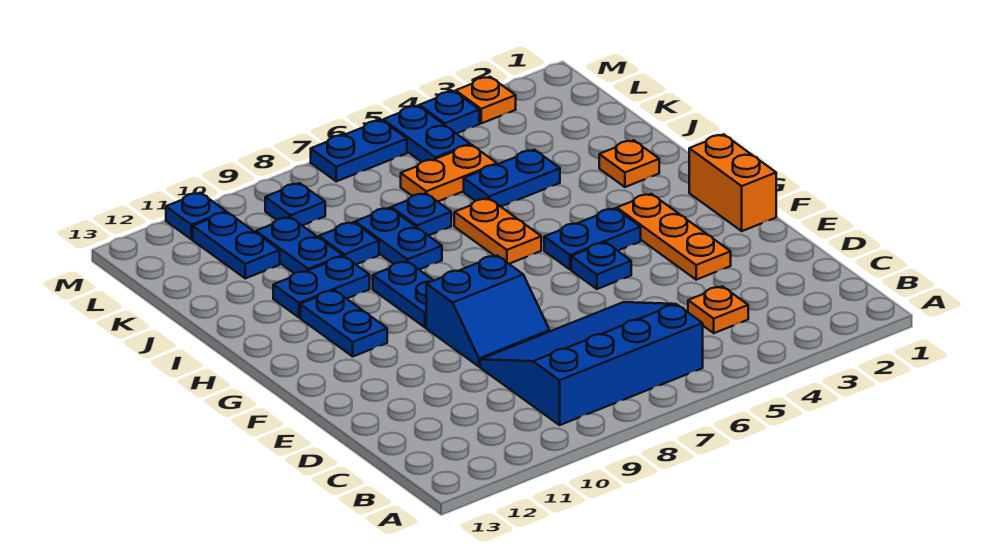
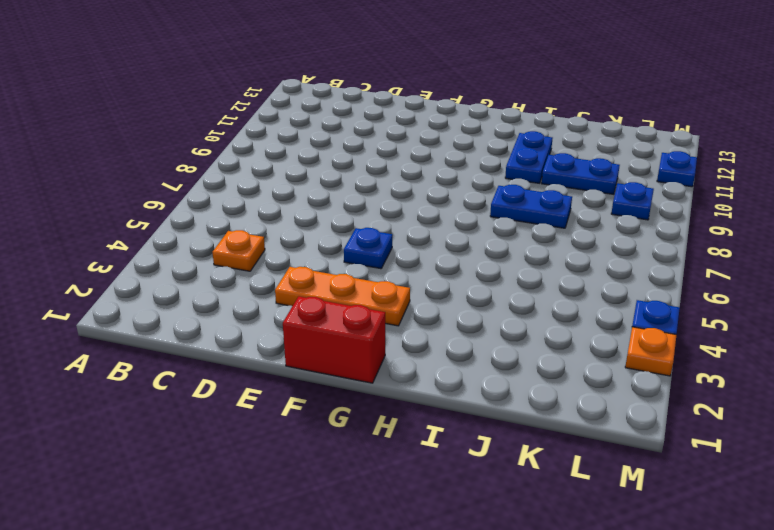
red 1x2 brick [283,296,385,383] -> orange 1x2 brick [689,134,776,231]
none -> blue 3x4 slope [480,302,703,425]
none -> blue 2x2 slope [426,256,550,367]
none -> blue 1x2 plate [544,208,641,270]

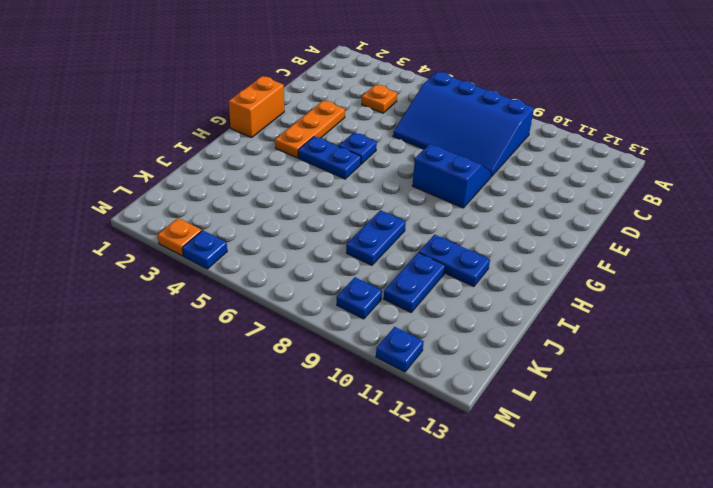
none -> blue 1x2 plate [373,261,434,328]
none -> blue 1x2 plate [300,290,387,356]
none -> orange 1x2 plate [454,198,541,264]

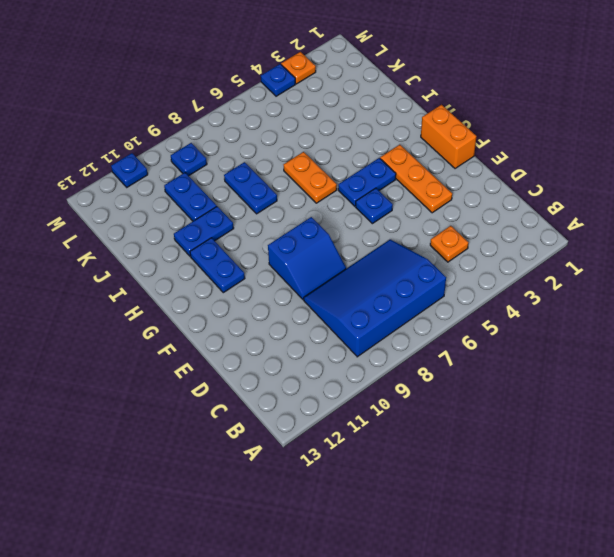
none -> blue 1x2 plate [373,261,434,328]
none -> orange 1x1 plate [599,140,659,187]
none -> blue 1x2 plate [464,150,560,207]

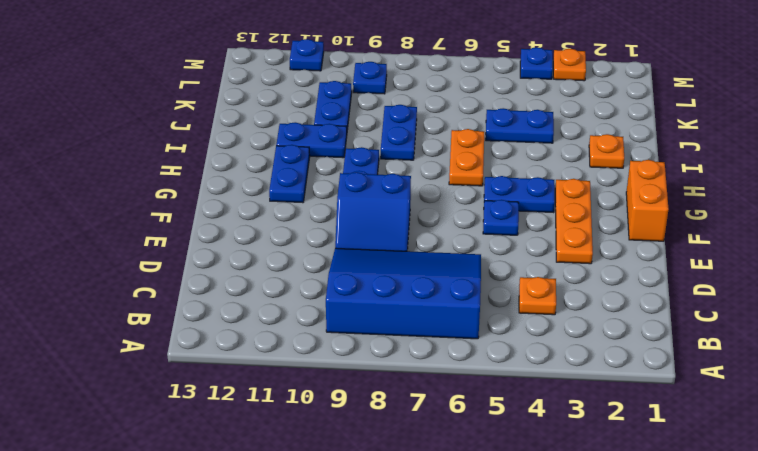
none -> blue 1x1 plate [391,193,451,236]
none -> blue 1x1 plate [319,222,379,264]
none -> orange 1x2 plate [401,145,497,202]

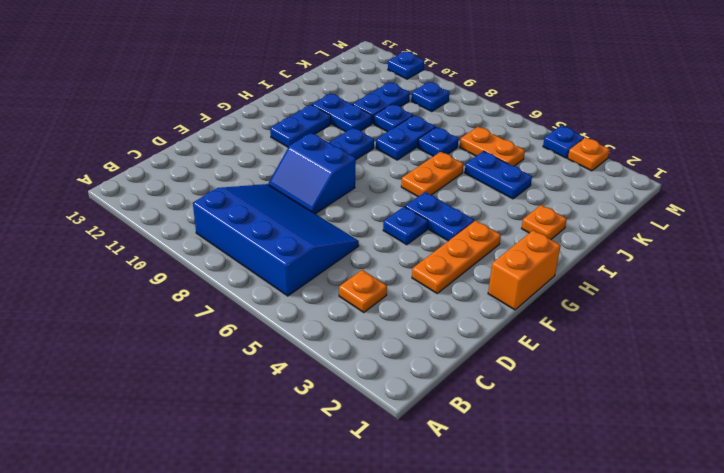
none -> blue 1x2 plate [193,212,280,278]
none -> blue 1x2 plate [383,106,470,162]
none -> blue 1x2 plate [311,120,407,181]

